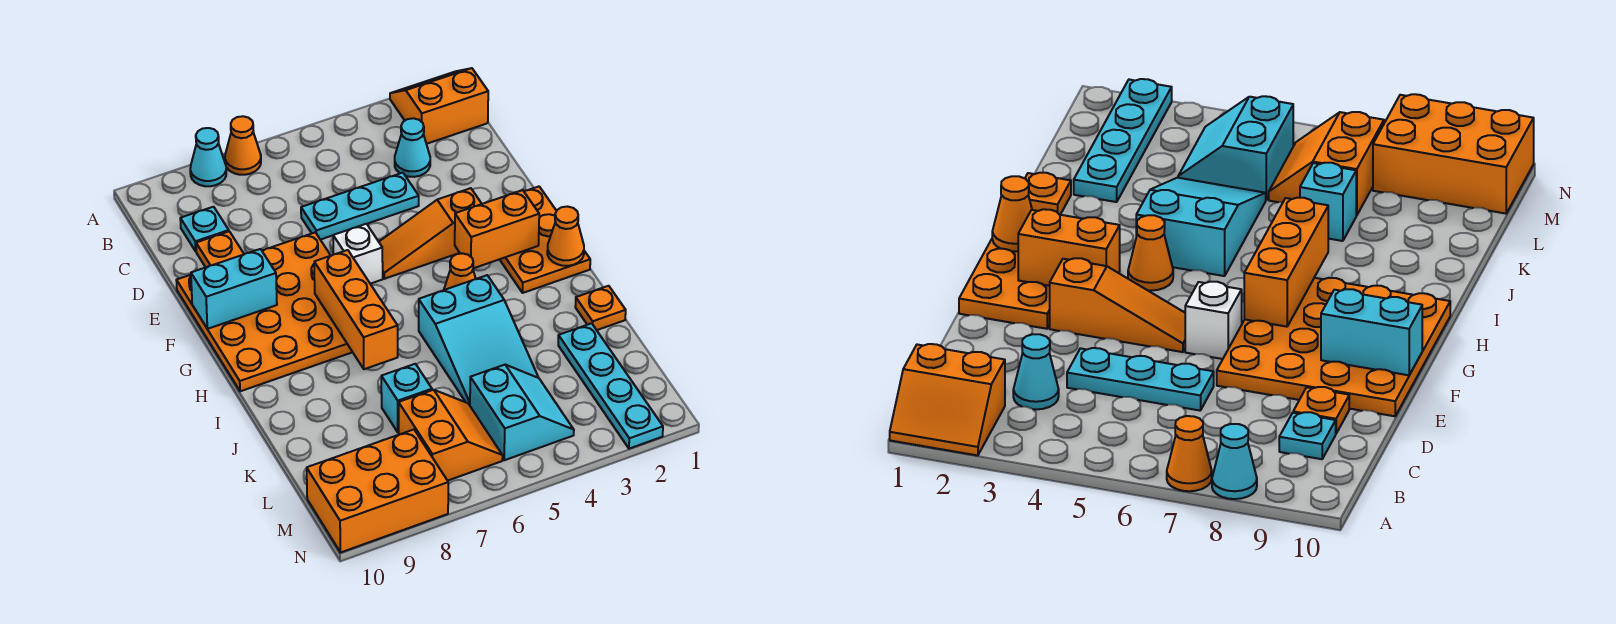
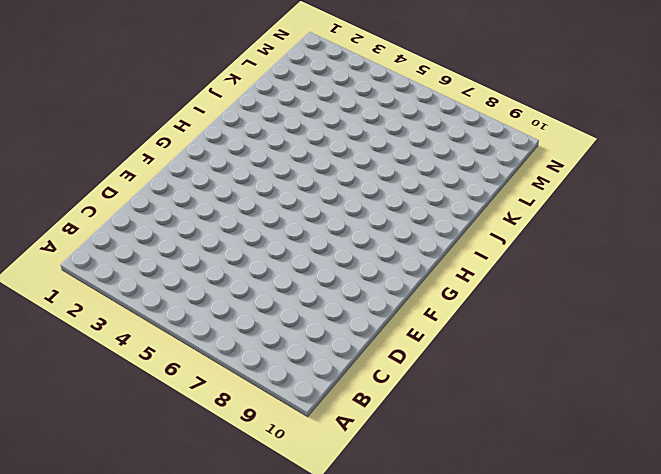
none -> orange 2x2 slope [390,68,488,144]
none -> orange 1x1 cone [225,116,261,175]
none -> cyan 1x1 cone [190,128,226,186]

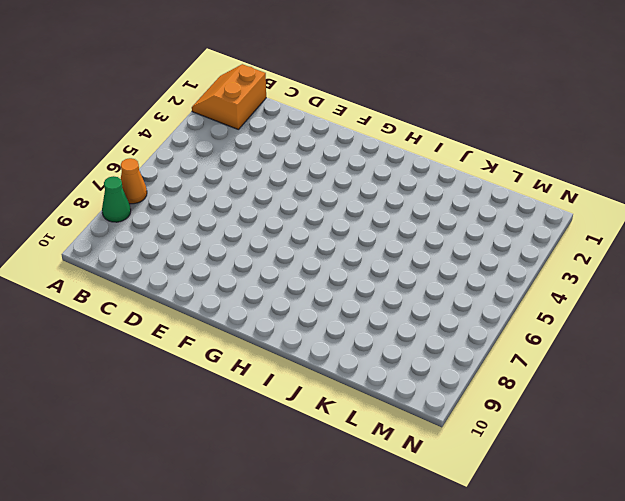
green 1x1 cone [102,176,131,222] -> cyan 1x1 cone [190,128,226,186]
none -> cyan 1x1 cone [395,118,430,177]
none -> cyan 1x1 plate [180,207,229,251]
none -> cyan 1x3 plate [301,173,419,240]

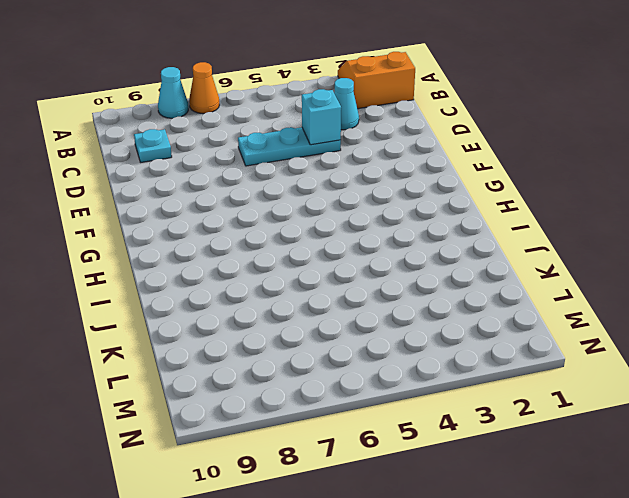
cyan 1x1 brick [302,89,341,145] -> cyan 1x1 brick moved to [381,364,432,432]
none -> orange 1x1 plate [196,231,244,267]
none -> orange 4x4 plate [176,232,352,391]
none -> orange 2x3 plate [500,187,590,293]

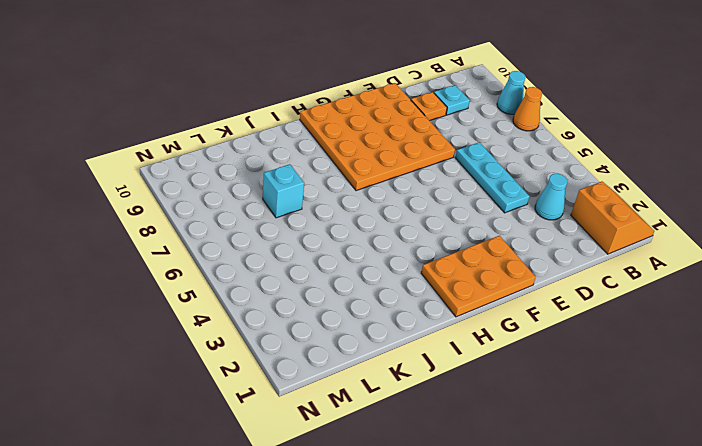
none -> orange 1x3 slope [379,188,482,279]
none -> white 1x1 brick [333,224,383,284]
none -> orange 1x1 cone [444,253,476,290]

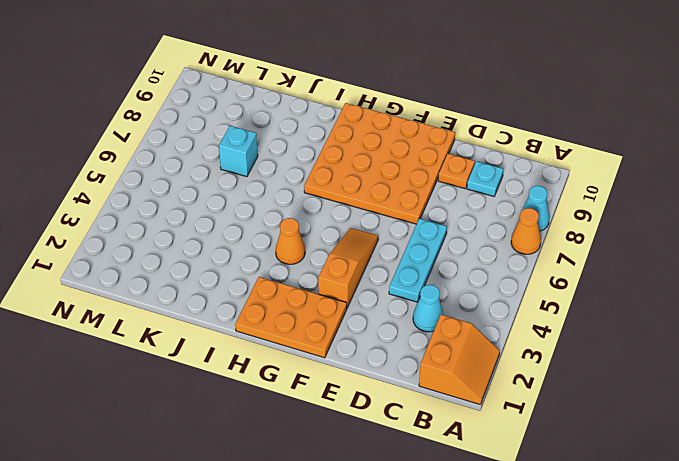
none -> white 1x1 brick [333,224,383,284]
none -> cyan 2x3 slope [419,275,538,405]
none -> orange 1x1 plate [575,286,626,330]

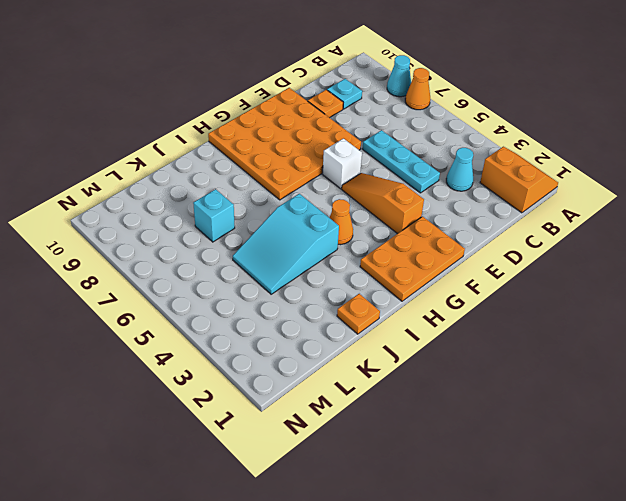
none -> cyan 1x4 plate [558,323,663,449]
none -> cyan 2x2 slope [470,365,574,460]
none -> orange 2x2 slope [399,390,503,481]

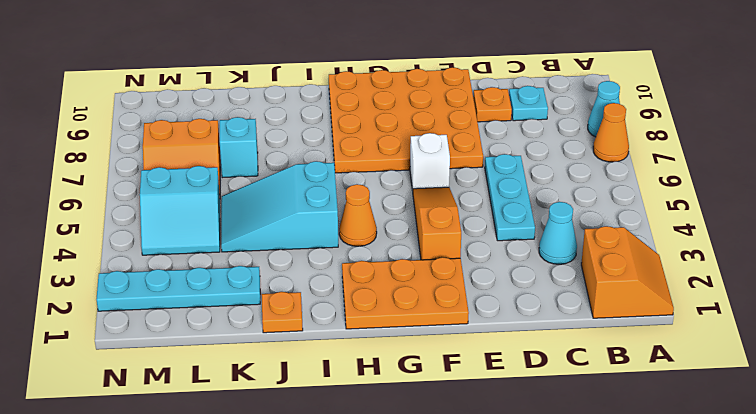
none -> orange 2x3 brick [307,430,448,553]
none -> cyan 1x2 brick [191,249,277,329]
none -> orange 1x2 brick [455,190,539,268]

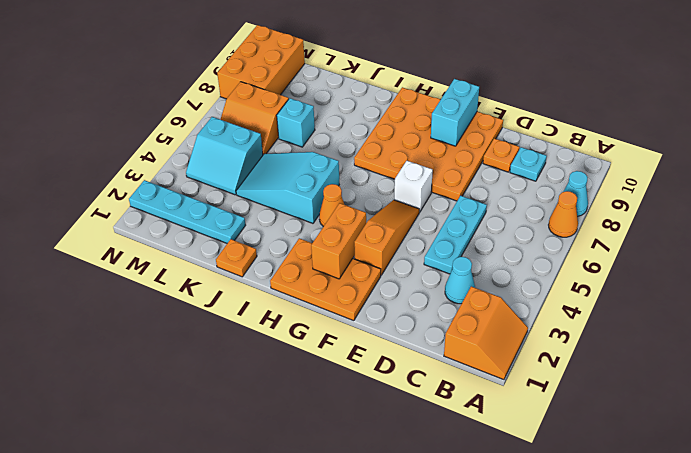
none -> orange 1x3 brick [314,250,398,369]
none -> orange 1x1 cone [547,207,584,266]

